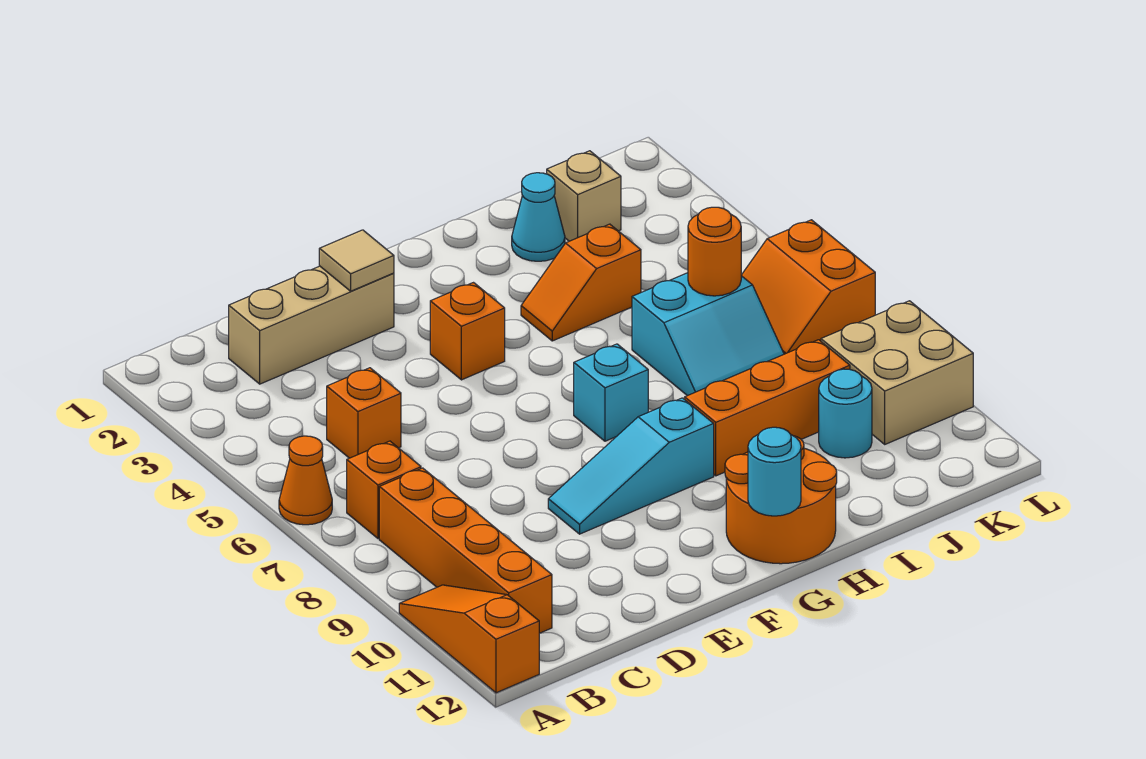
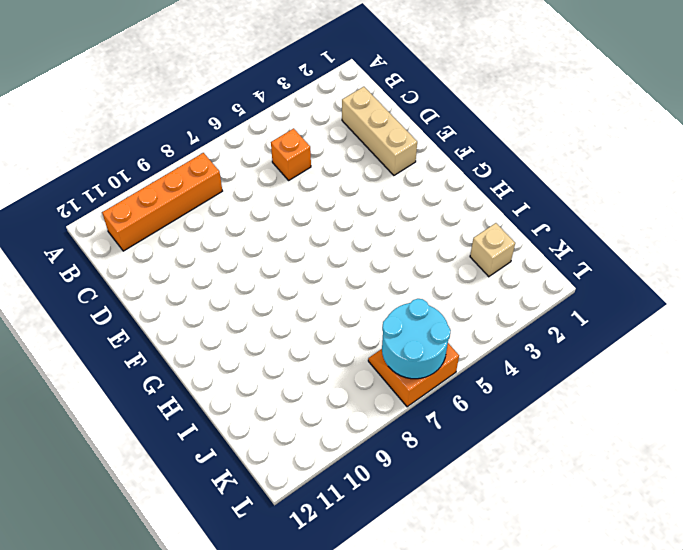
cyan 2x2 round brick [382,299,451,379] -> none
none -> orange 1x1 cone [279,436,332,525]
none -> orange 1x3 slope [399,585,540,693]
none -> orange 1x1 brick [347,441,421,538]

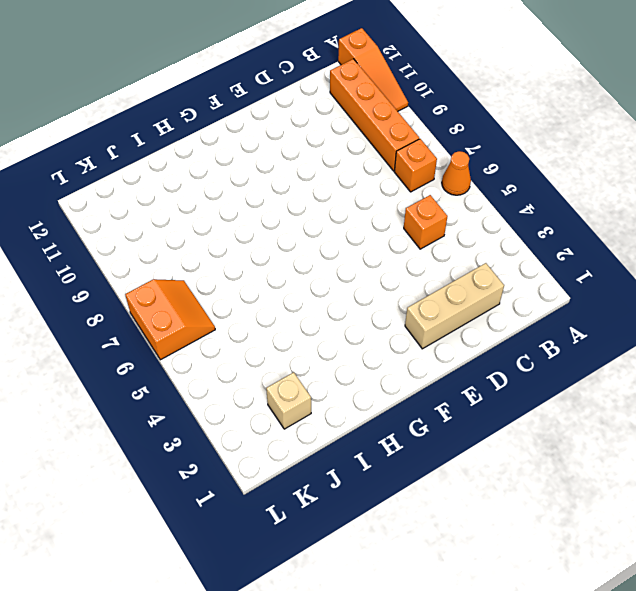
none -> cyan 1x3 slope [548,398,714,534]
none -> orange 1x1 brick [430,283,505,380]
none -> cyan 1x1 brick [574,344,648,441]

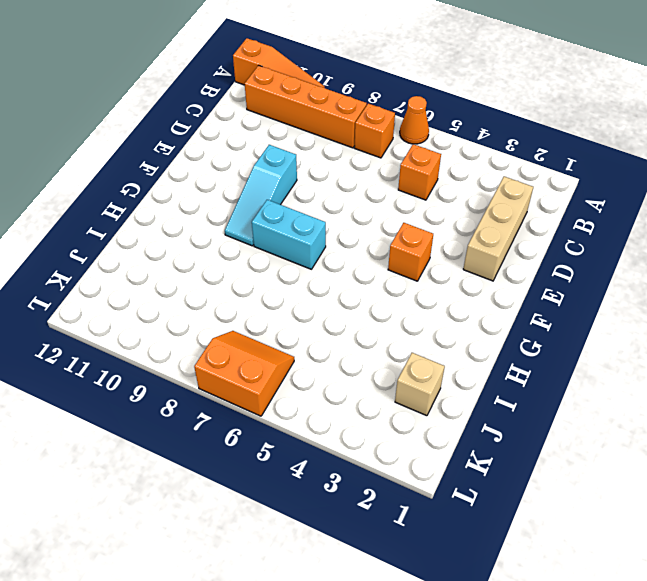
cyan 1x3 slope [225,145,297,246] -> cyan 1x3 slope turned to [548,398,714,534]
cyan 1x2 brick [252,200,326,269] -> cyan 1x1 brick [574,344,648,441]
none -> orange 2x2 round brick [725,436,837,564]
none -> orange 1x2 slope [521,224,641,341]
none -> orange 1x3 brick [685,340,850,476]

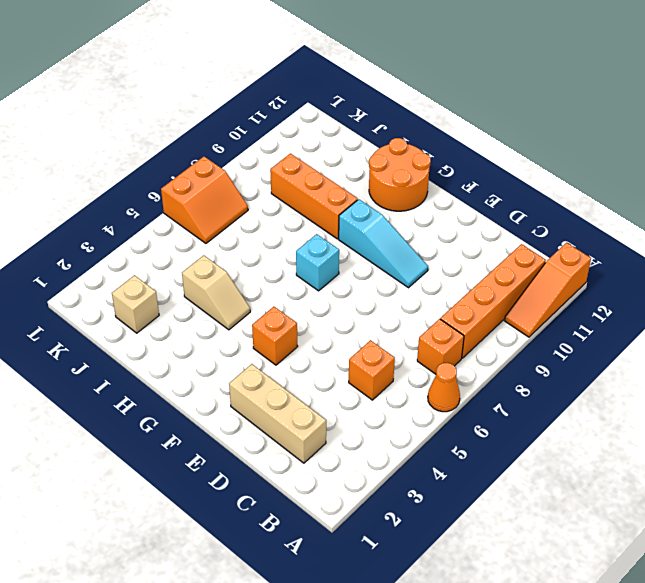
tan 1x2 slope [182,255,250,330] -> orange 1x2 slope [521,224,641,341]
none -> cyan 1x1 cone [512,173,565,261]
none -> cyan 2x2 slope [632,273,784,396]
none -> cyan 1x1 round brick [819,369,872,458]

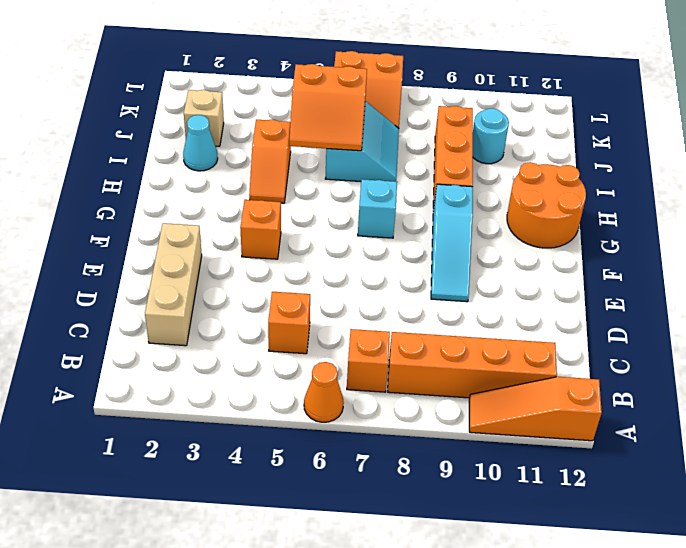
orange 2x2 slope [289,64,367,151] -> orange 1x1 round brick [688,207,741,296]
none -> tan 2x2 brick [821,301,973,444]
none -> tan 1x1 tile [319,230,394,291]
none -> cyan 1x1 round brick [748,427,801,516]

